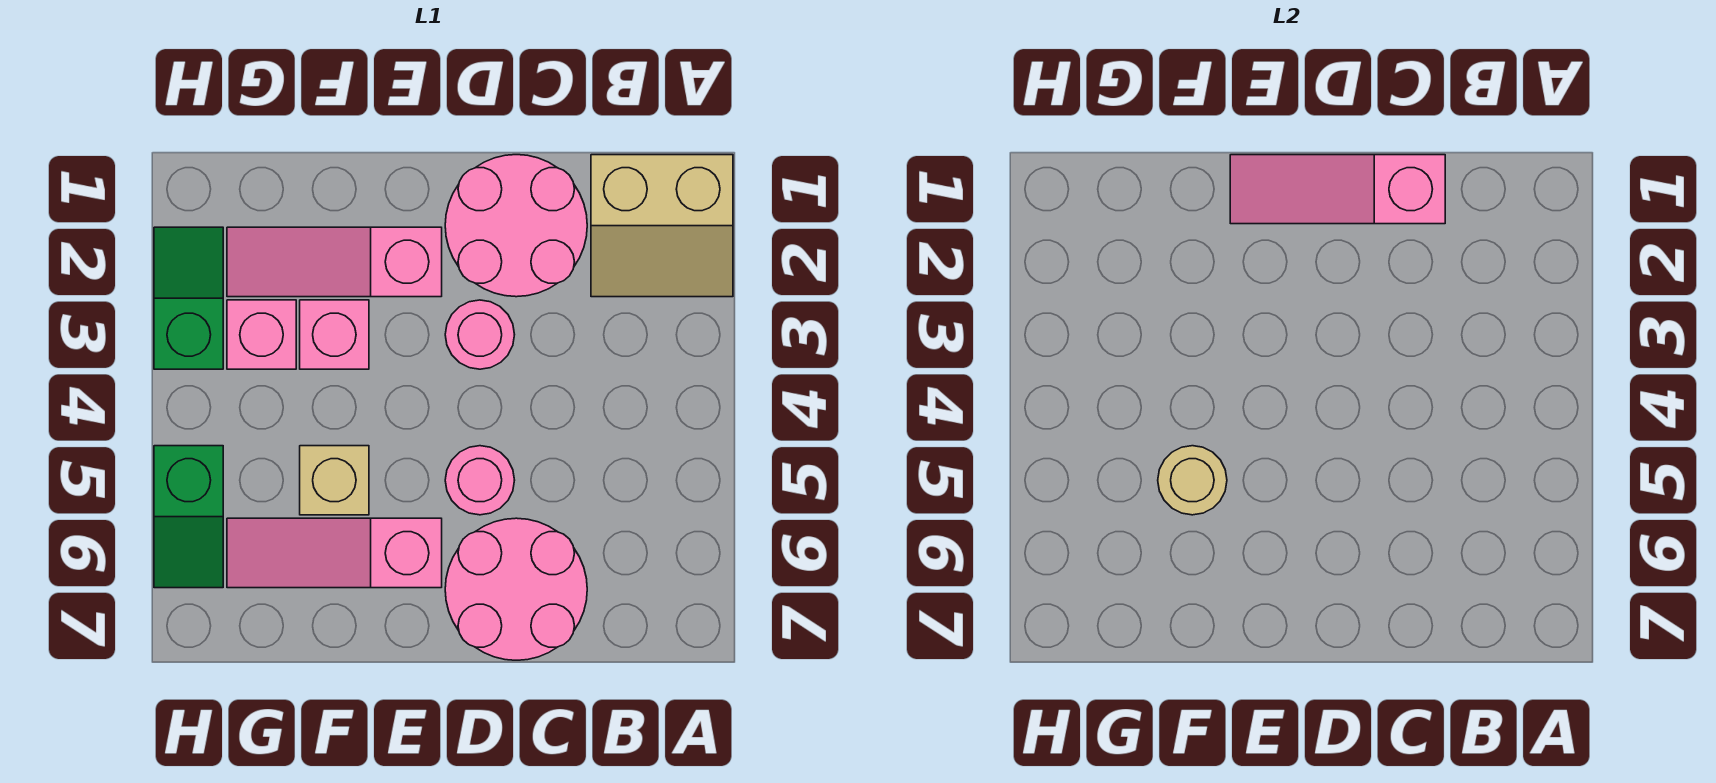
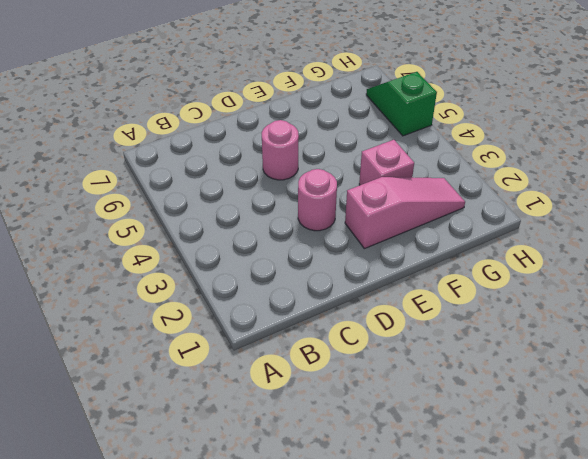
none -> tan 2x2 slope [591,155,733,297]
none -> pink 2x2 round brick [445,155,587,297]
none -> pink 2x2 round brick [445,518,587,660]

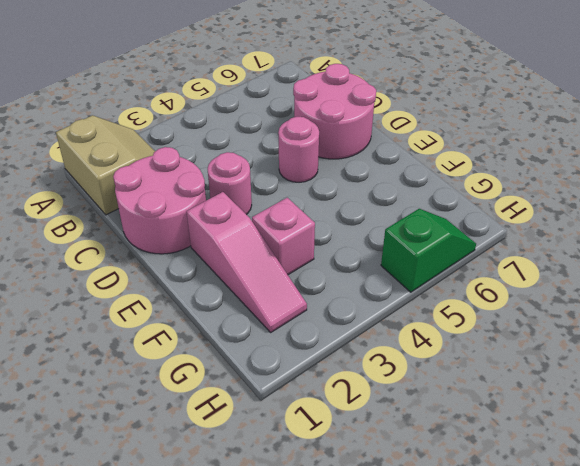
none -> pink 1x3 slope [227,518,442,588]
none -> tan 1x1 brick [300,446,369,515]
none -> pink 1x1 brick [227,300,296,369]

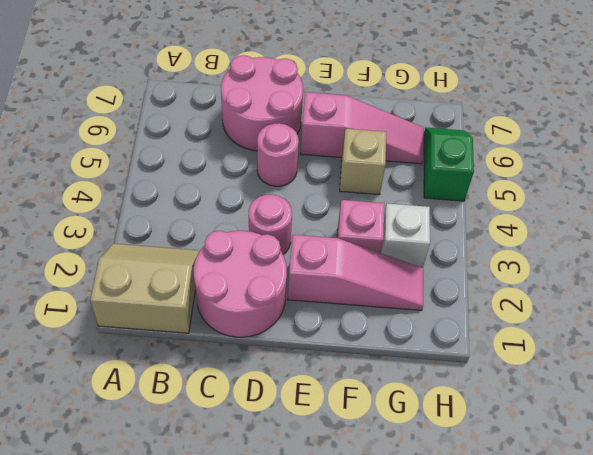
white 1x1 brick [381,203,430,268] -> pink 1x1 brick [227,300,296,369]
none -> green 1x2 slope [154,227,223,369]
none -> pink 1x3 slope [1230,155,1445,224]
none -> tan 1x1 round brick [1158,446,1227,515]

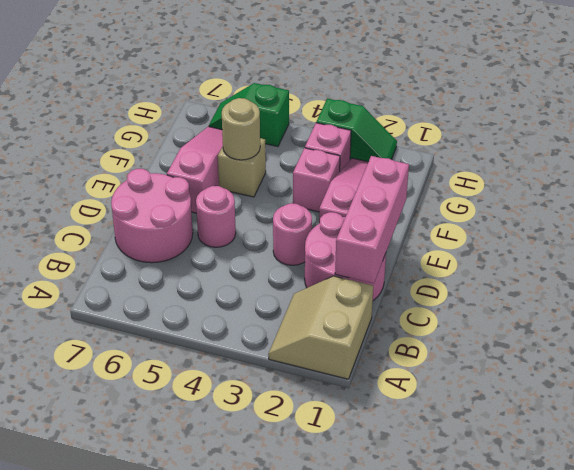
pink 1x3 brick [335,156,409,283] -> pink 1x3 slope [1230,155,1445,224]

